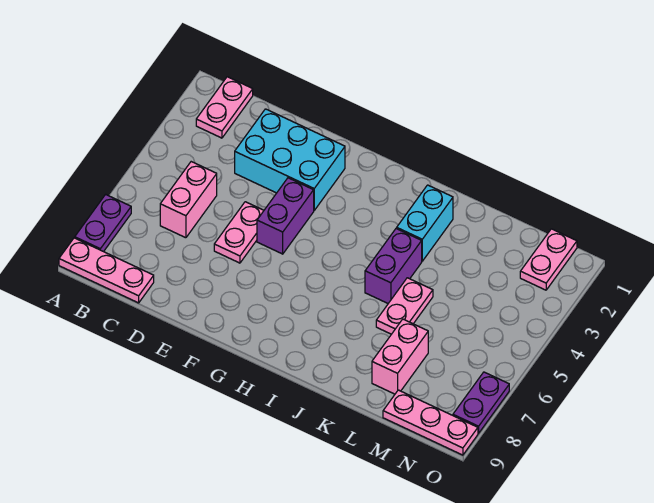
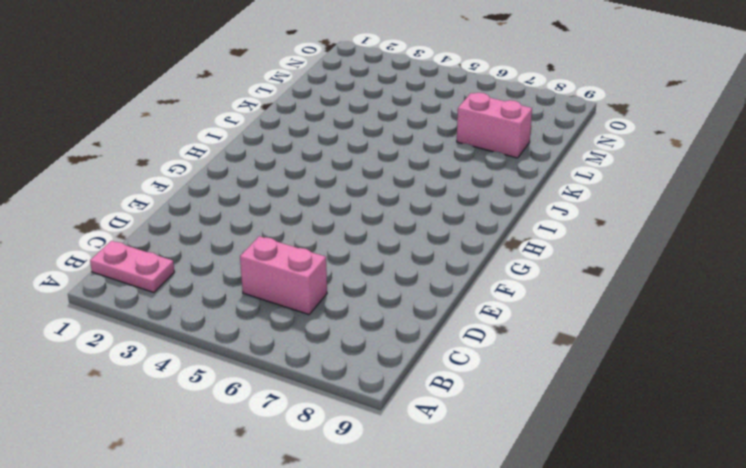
none -> purple 1x2 plate [75,194,131,252]
none -> pink 1x3 plate [59,238,154,303]
none -> cyan 2x3 brick [235,109,345,210]

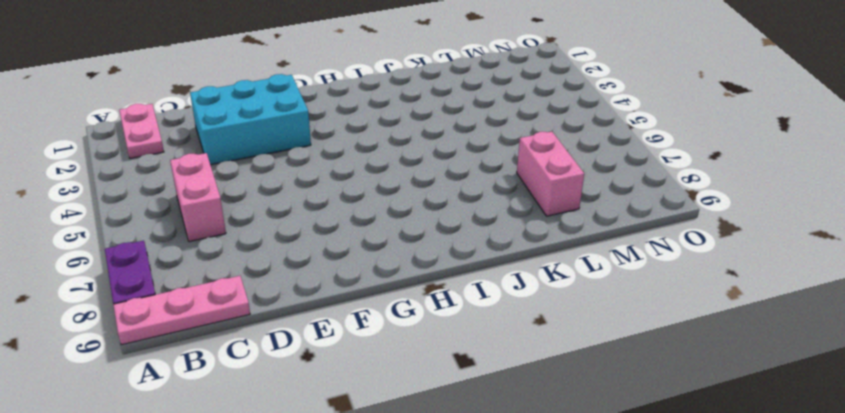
none -> pink 1x2 plate [214,202,264,263]
none -> purple 1x2 brick [257,178,314,254]
none -> cyan 1x2 brick [397,185,453,261]

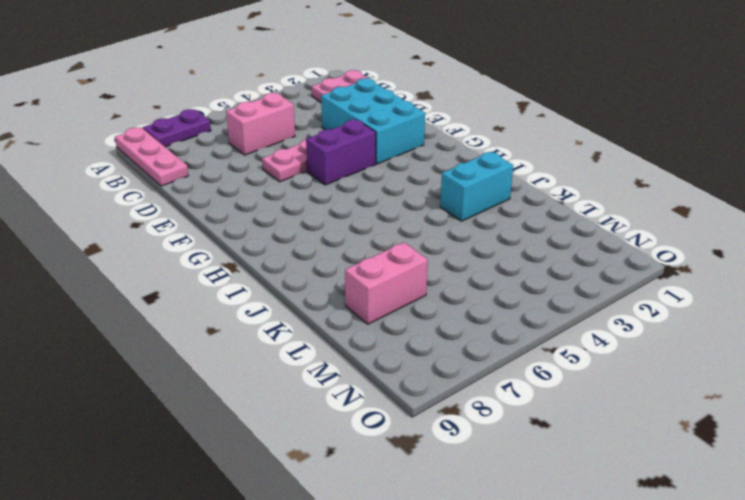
none -> purple 1x2 brick [365,228,422,303]
none -> pink 1x2 plate [376,278,433,334]
none -> pink 1x3 plate [383,390,478,455]

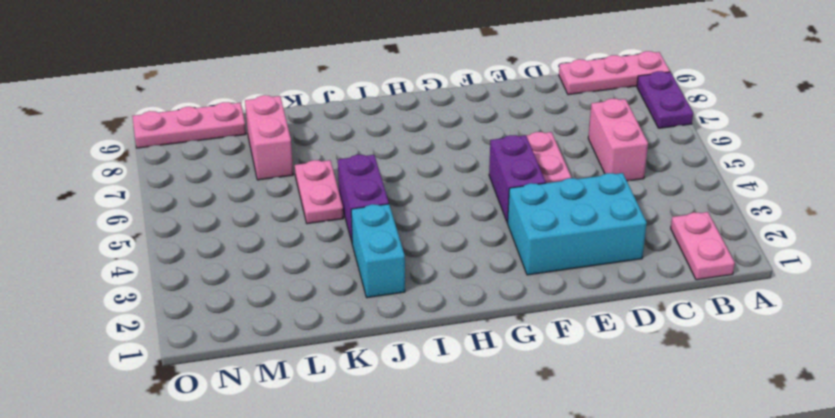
none -> pink 1x2 plate [520,229,577,290]
none -> purple 1x2 plate [453,372,509,433]

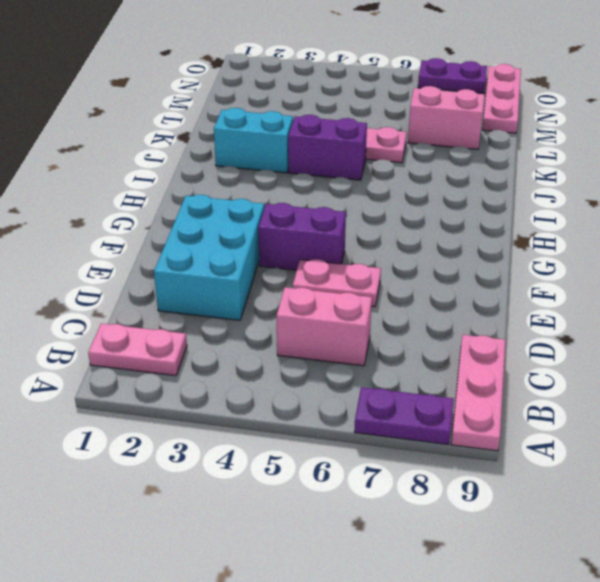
none -> pink 1x2 plate [520,229,577,290]

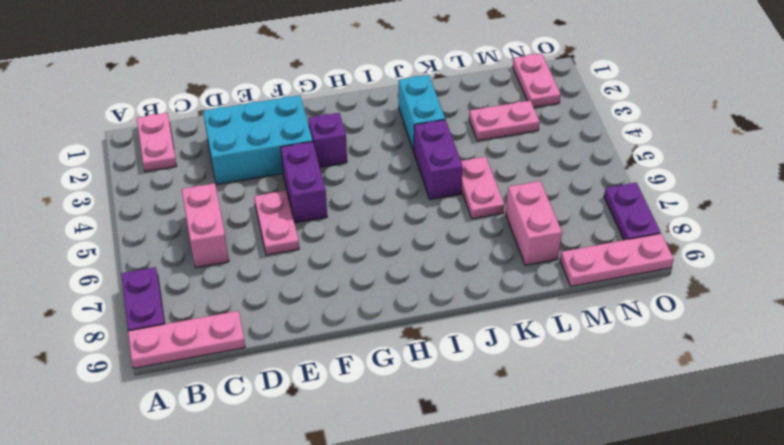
purple 1x1 brick [308,113,347,167] -> none
pink 1x2 plate [469,101,540,141] -> none

